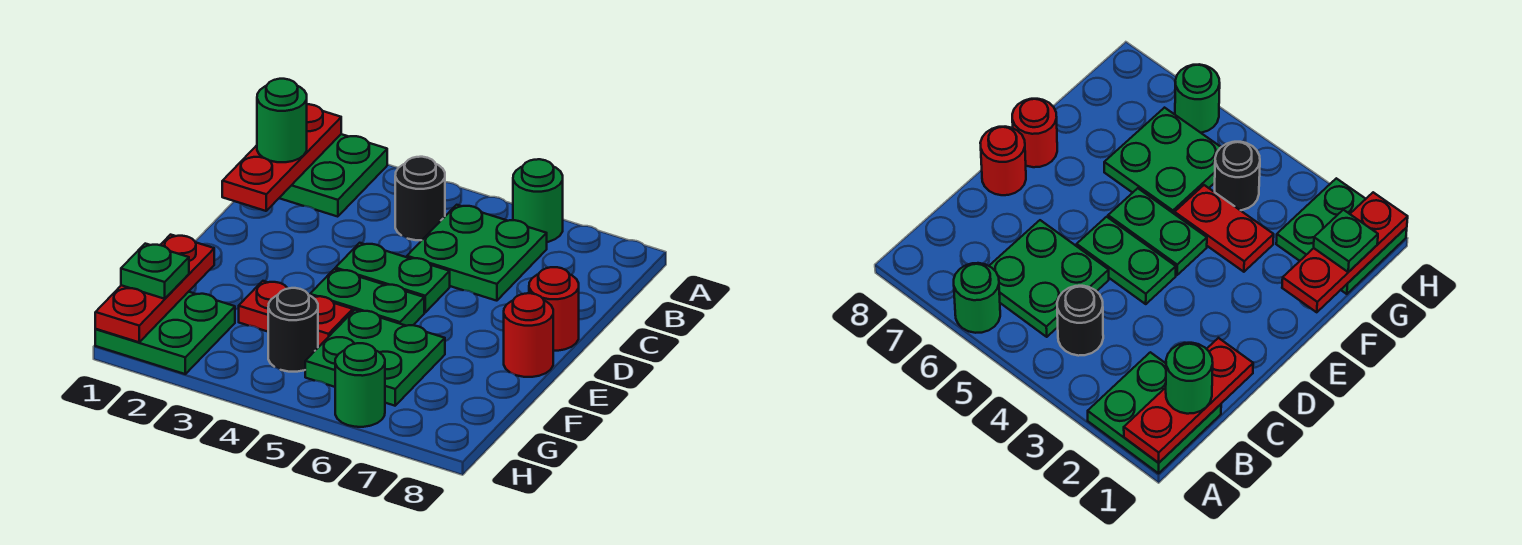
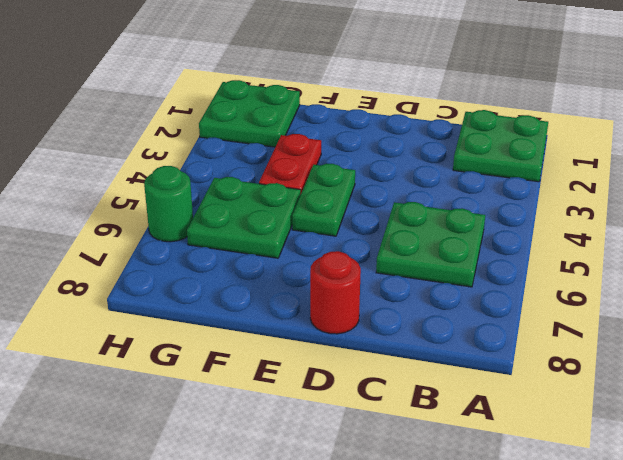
none -> green 1x1 round brick [513,159,563,242]
none -> black 1x1 round brick [395,157,445,240]
none -> green 1x2 plate [335,243,450,312]

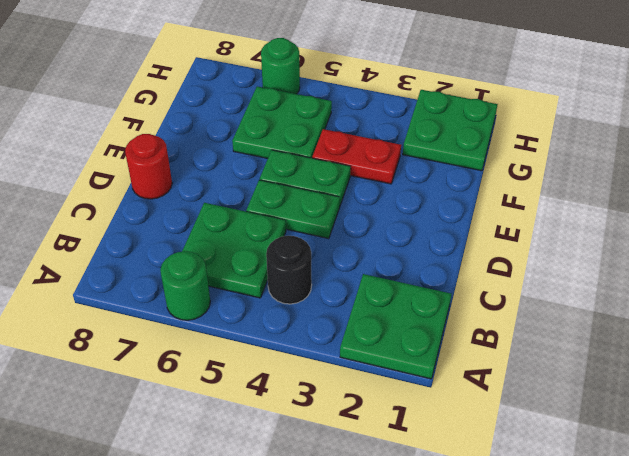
none -> red 1x1 round brick [504,293,553,377]
none -> black 1x1 round brick [268,288,318,372]
none -> red 1x3 plate [222,104,341,211]

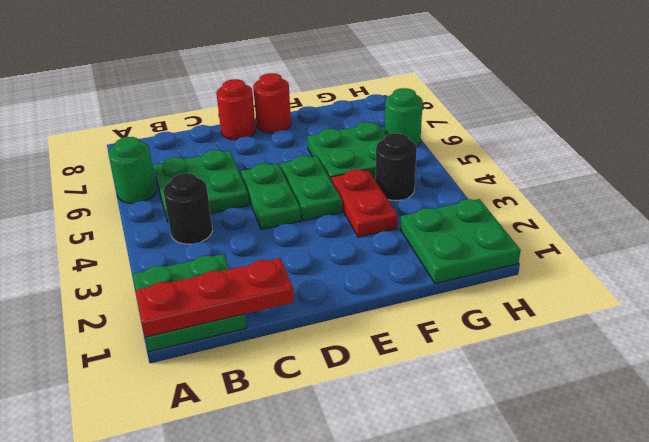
none -> red 1x3 plate [95,235,214,342]
none -> green 1x1 round brick [257,79,307,162]
none -> green 1x1 plate [121,244,189,299]

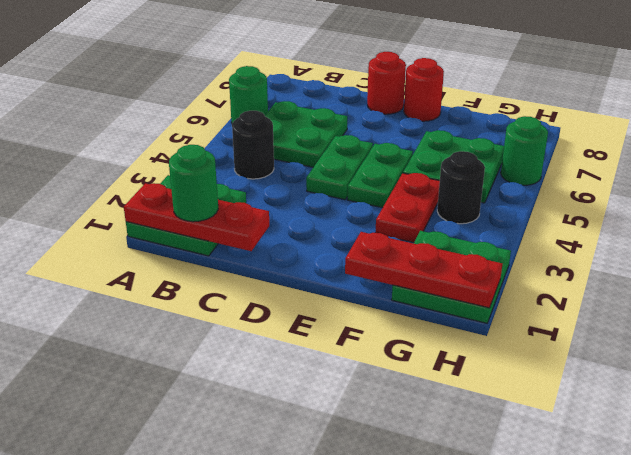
none -> green 1x1 plate [121,244,189,299]

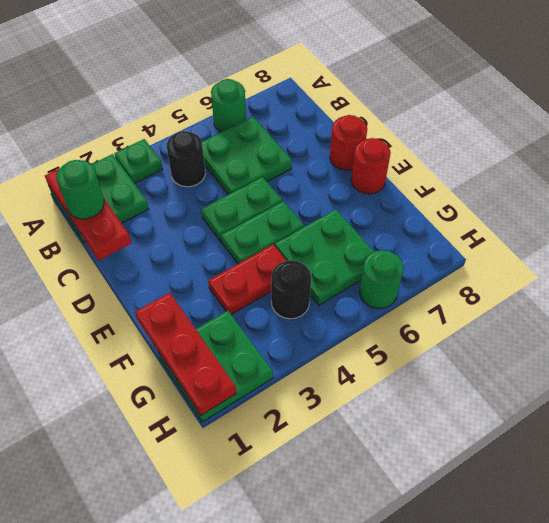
green 1x1 plate [114,139,163,184] -> green 1x1 plate moved to [121,244,189,299]

